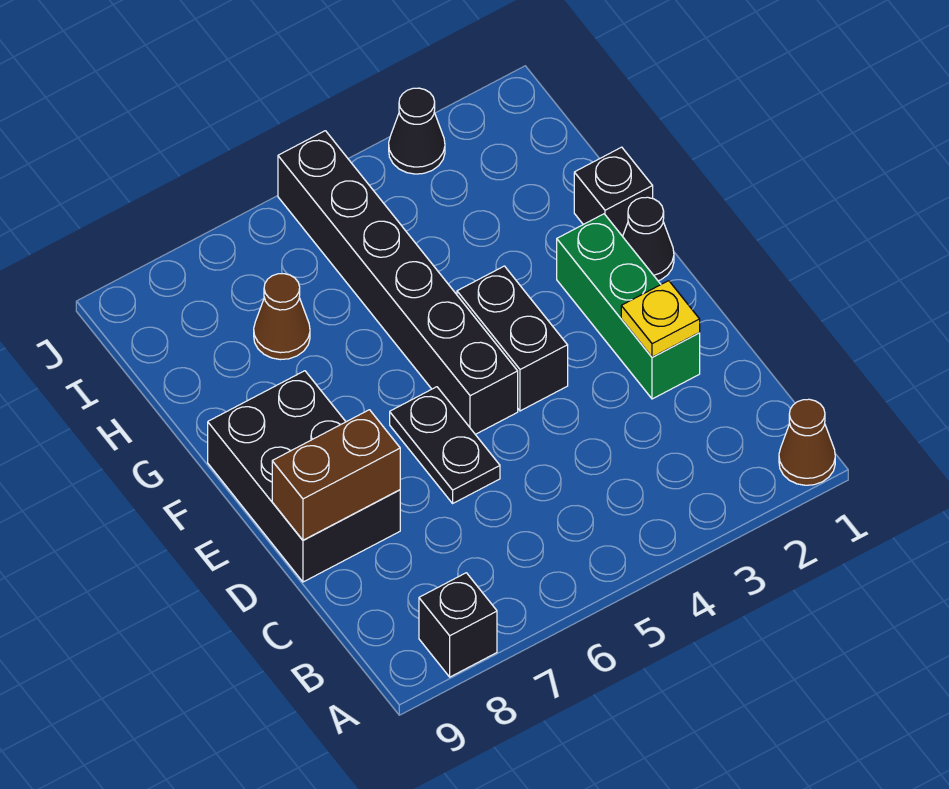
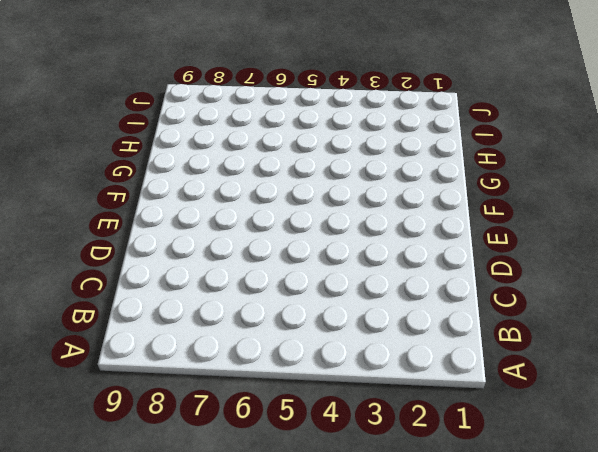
none -> brown 1x1 cone [779,399,835,485]
none -> black 1x1 brick [419,573,497,677]
none -> green 1x3 brick [557,214,700,399]

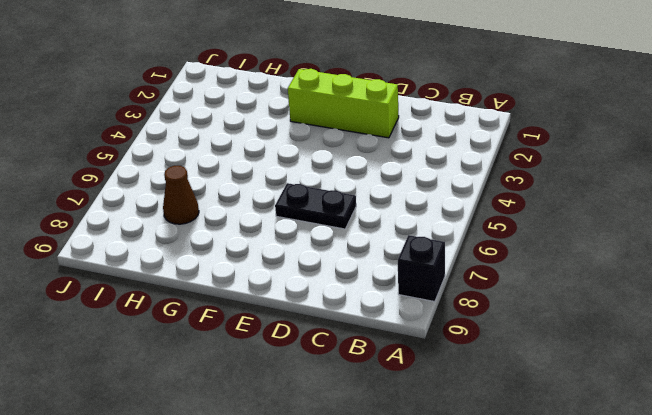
lime 1x3 brick [288,69,399,138] -> green 1x3 brick [557,214,700,399]
none -> brown 1x1 cone [779,399,835,485]
none -> black 2x3 brick [208,371,400,582]
none -> black 1x2 brick [457,266,568,411]

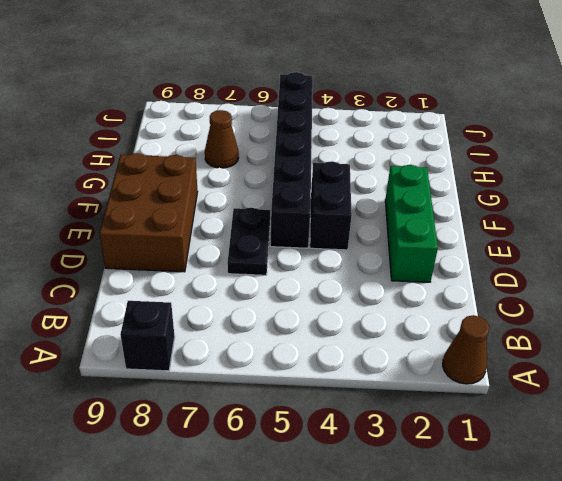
brown 2x3 brick [99,153,198,272] -> black 2x3 brick [208,371,400,582]
none -> black 1x1 cone [623,197,674,281]
none -> black 1x1 brick [574,147,653,236]
none -> black 1x1 cone [389,88,445,174]

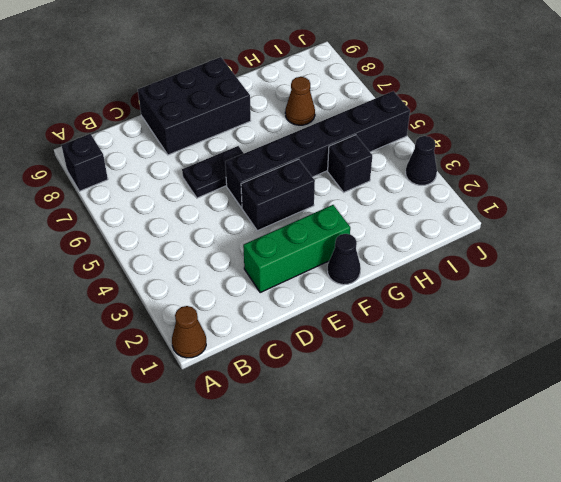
black 1x1 brick [328,135,372,192] -> black 1x1 brick moved to [574,147,653,236]
none -> yellow 1x1 plate [621,281,700,357]
none -> brown 1x2 brick [272,410,400,540]

